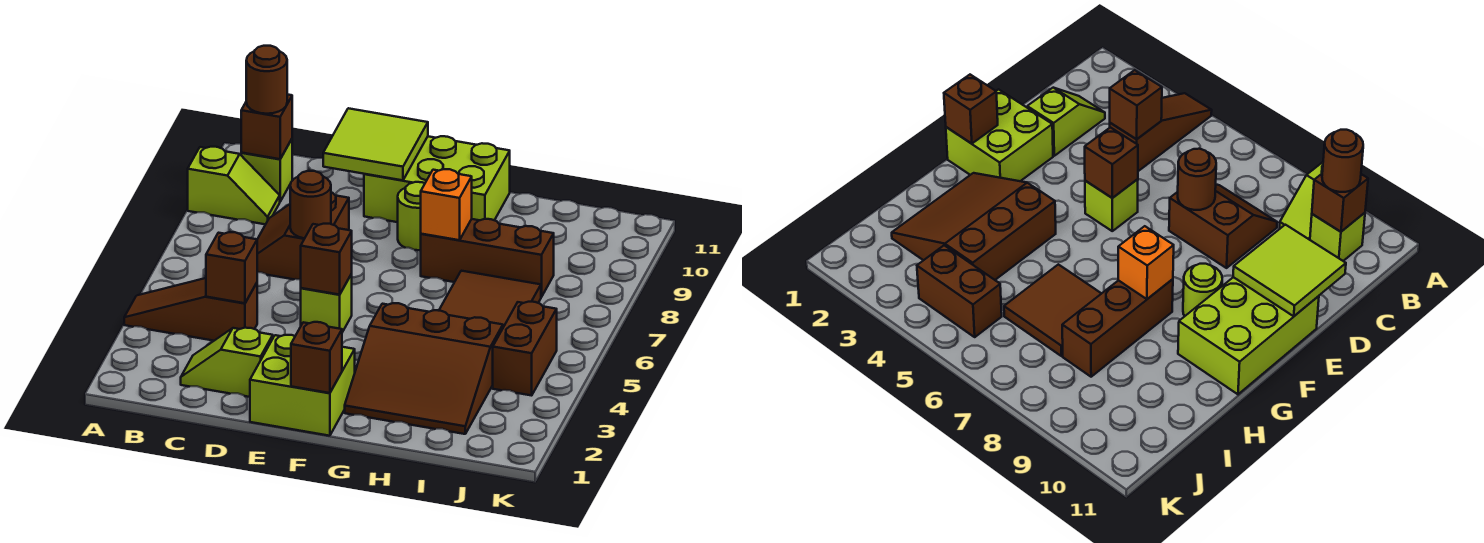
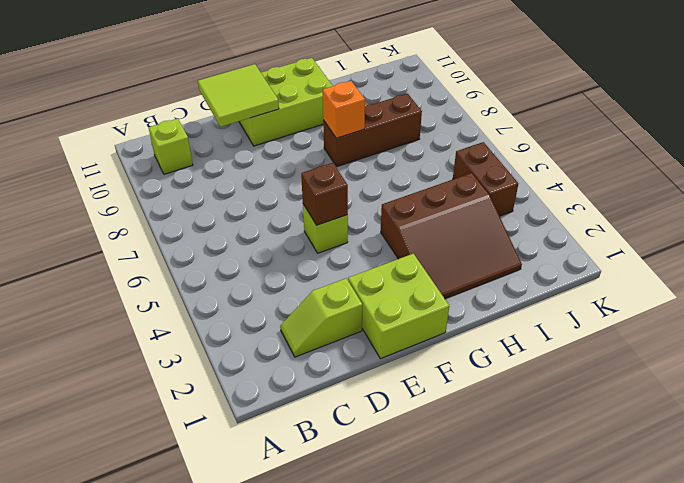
none -> brown 1x3 slope [124,278,257,341]
none -> lime 1x2 slope [188,147,280,224]
none -> brown 2x2 slope [257,192,349,279]

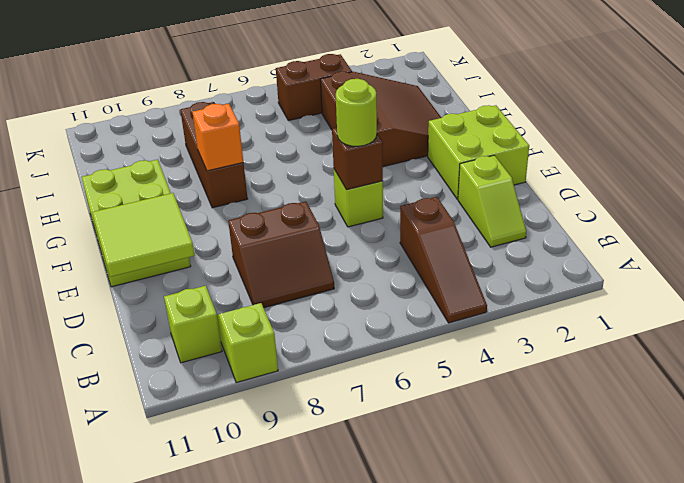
lime 1x1 round brick [336,79,377,146] -> lime 1x1 round brick moved to [398,182,425,250]
none -> brown 2x2 tile [439,271,541,327]
none -> brown 1x1 brick [241,94,292,159]
none -> brown 1x1 brick [206,232,257,303]

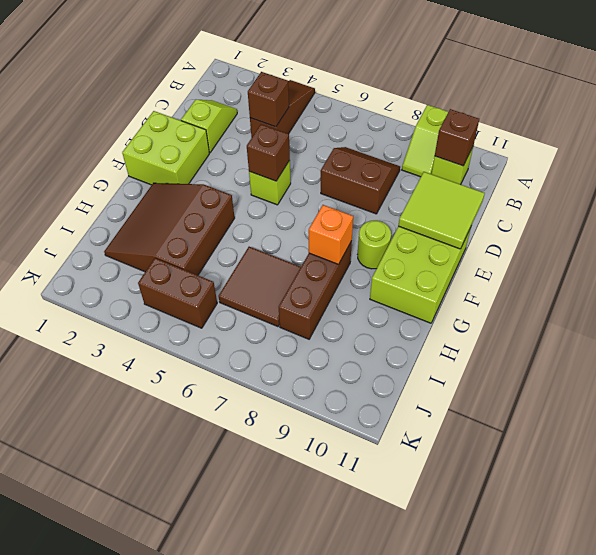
none -> brown 1x1 round brick [290,171,331,239]
none -> brown 1x1 brick [291,322,342,393]
none -> brown 1x1 round brick [246,46,287,114]

